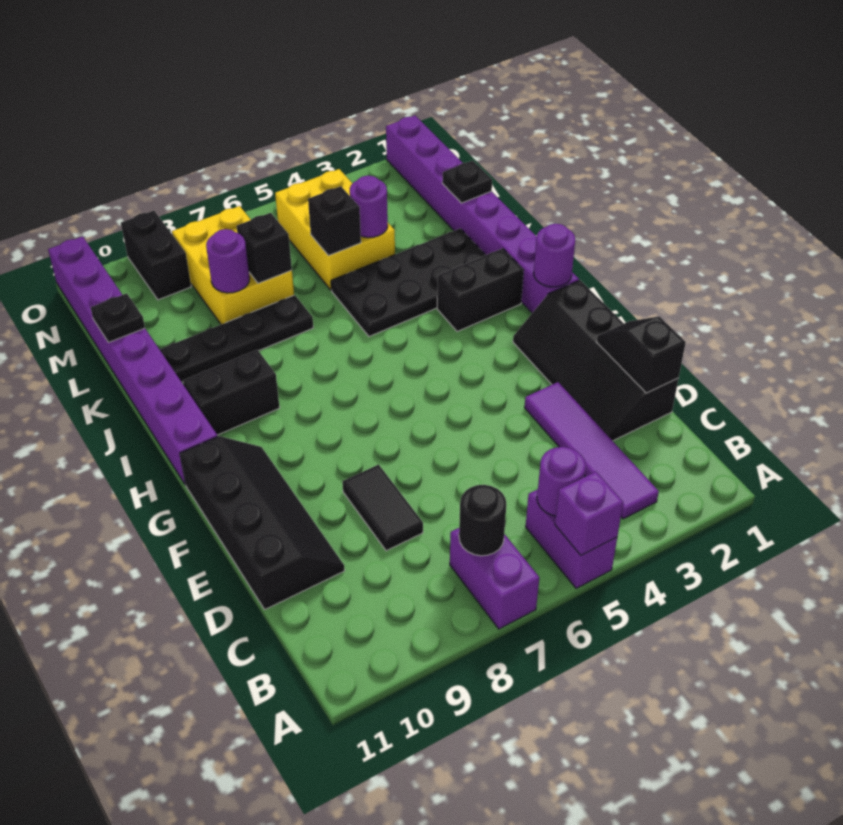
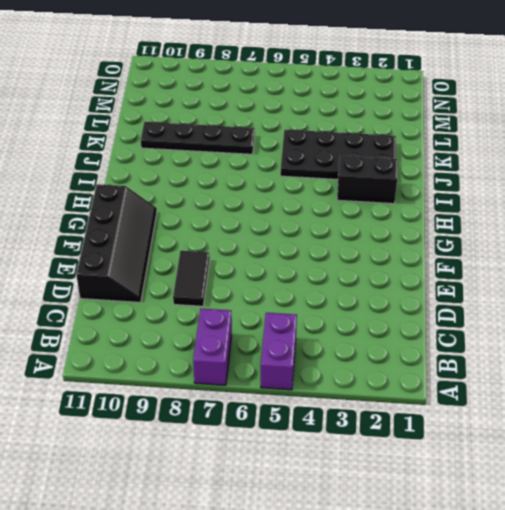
none -> purple 1x4 tile [525,382,659,519]
none -> black 2x4 slope [513,280,679,441]
none -> purple 1x8 brick [386,115,579,313]

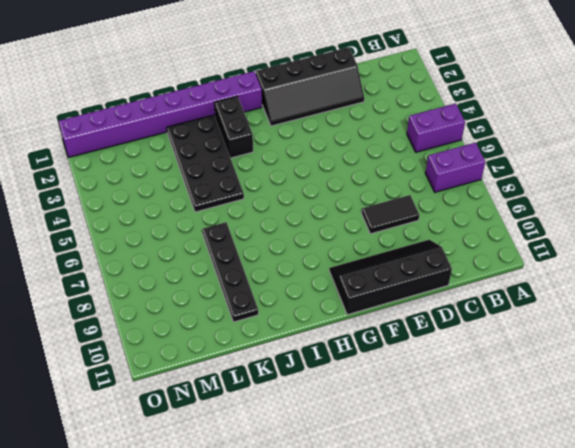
none -> purple 1x4 tile [525,382,659,519]
none -> purple 1x8 brick [48,236,218,485]
none -> black 1x2 brick [183,350,280,435]

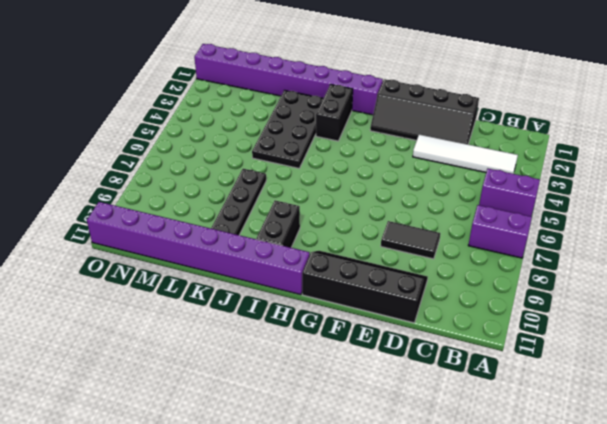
white 1x4 tile [413,134,518,174] -> purple 1x4 tile [525,382,659,519]
none -> yellow 2x3 brick [275,169,395,290]
none -> yellow 2x3 brick [172,206,294,324]
none -> black 1x2 brick [121,211,191,300]

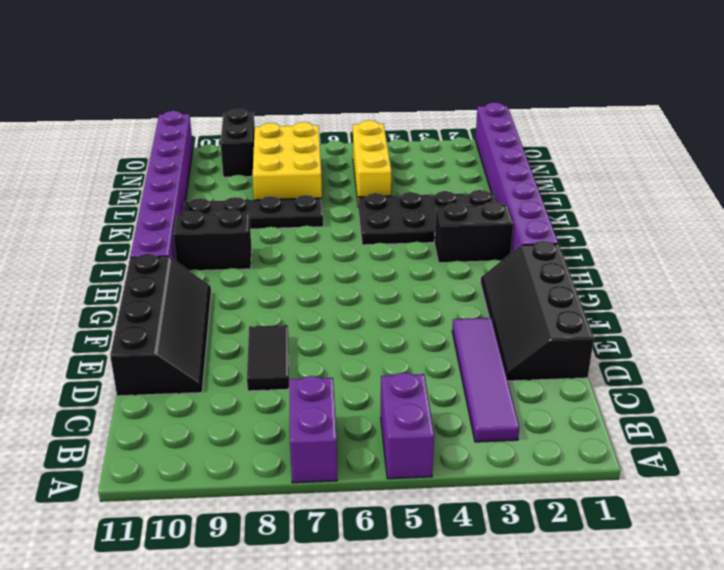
yellow 1x3 brick [353,120,391,201] -> yellow 2x3 brick [275,169,395,290]
none -> purple 1x1 brick [555,472,623,555]
none -> purple 1x1 round brick [537,447,586,516]
none -> black 1x1 round brick [459,485,506,556]

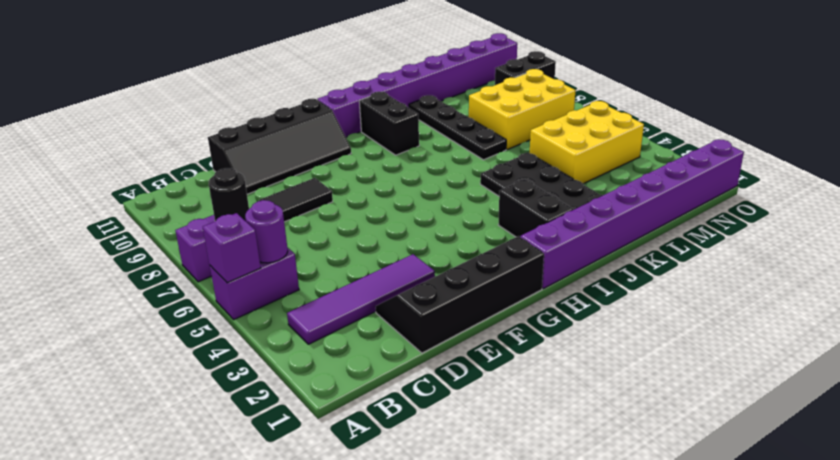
none -> black 1x2 slope [597,316,686,393]
none -> purple 1x1 round brick [534,223,575,287]
none -> black 1x1 plate [442,161,492,203]

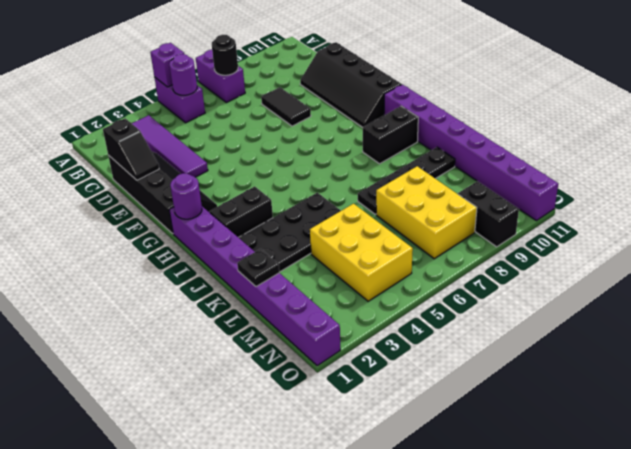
none -> purple 1x1 round brick [350,176,388,238]
none -> black 1x1 brick [308,186,361,256]
none -> black 1x1 brick [237,213,292,283]

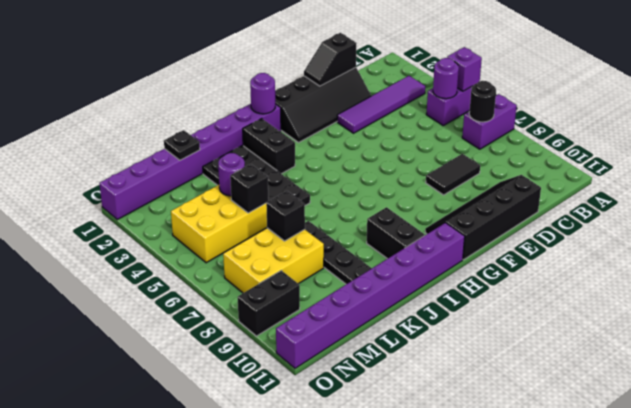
none -> purple 1x1 round brick [206,229,250,293]
none -> black 1x1 plate [90,293,145,342]

